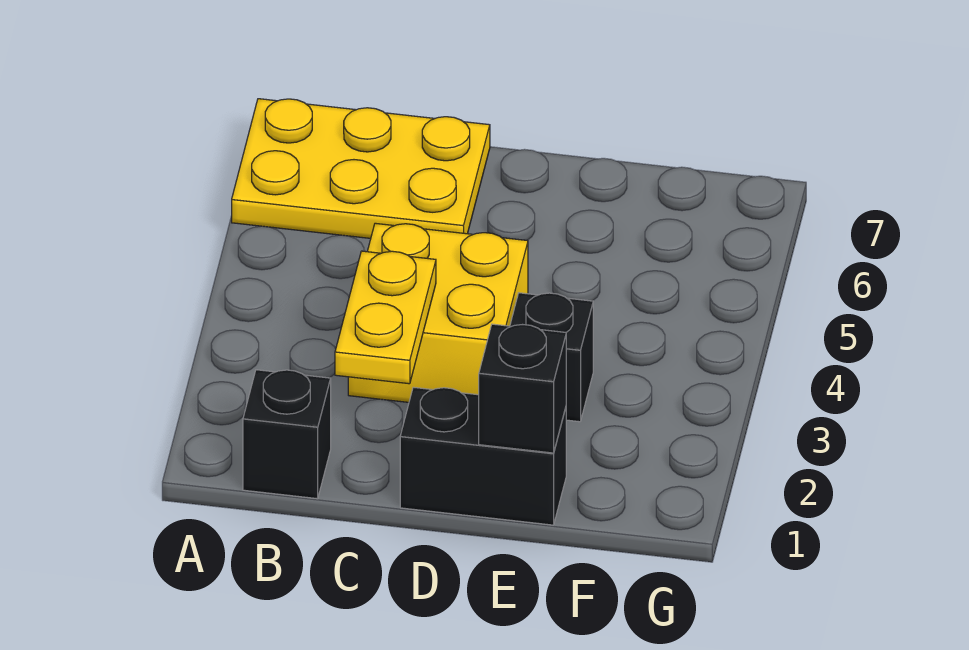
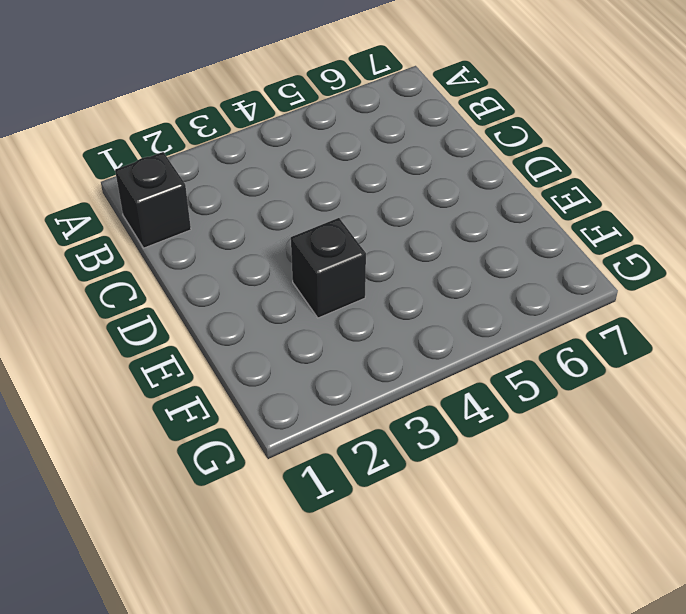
none -> yellow 2x3 plate [232,99,490,238]
none -> yellow 2x2 brick [348,223,528,402]

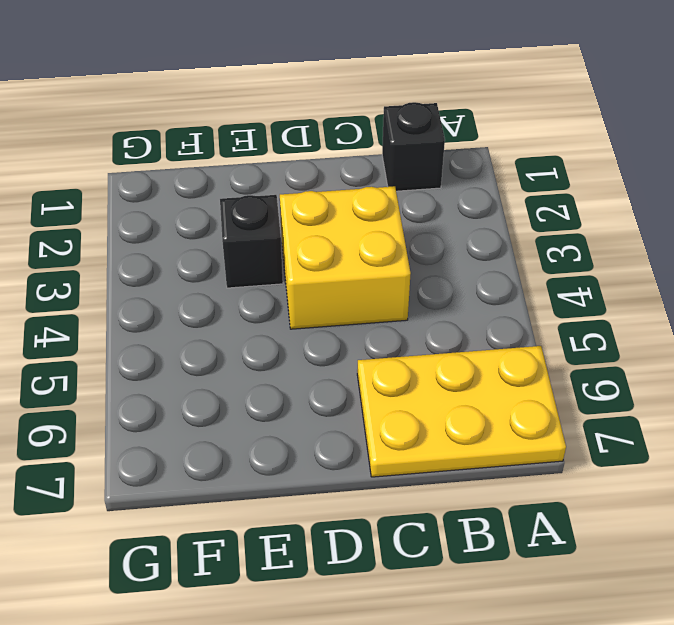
none -> black 1x2 brick [400,387,566,525]
none -> yellow 1x2 plate [335,251,436,384]

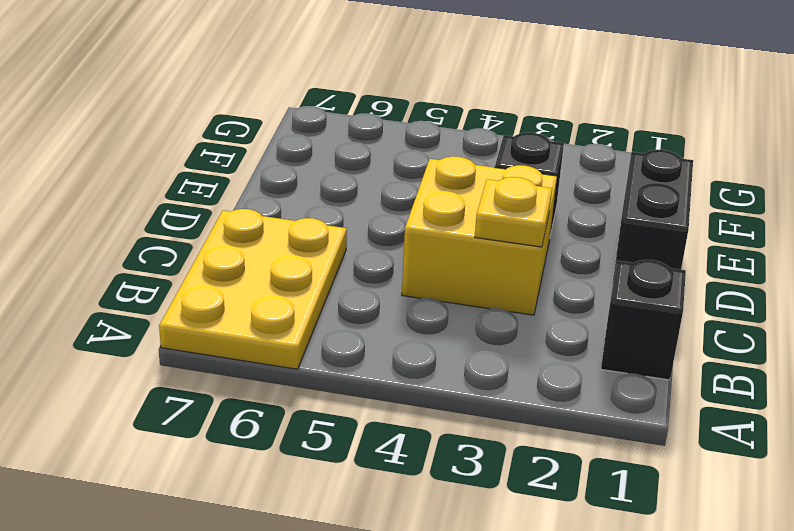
yellow 1x1 plate [475,177,552,247] -> yellow 1x2 plate [335,251,436,384]
none -> black 1x1 brick [479,324,566,453]

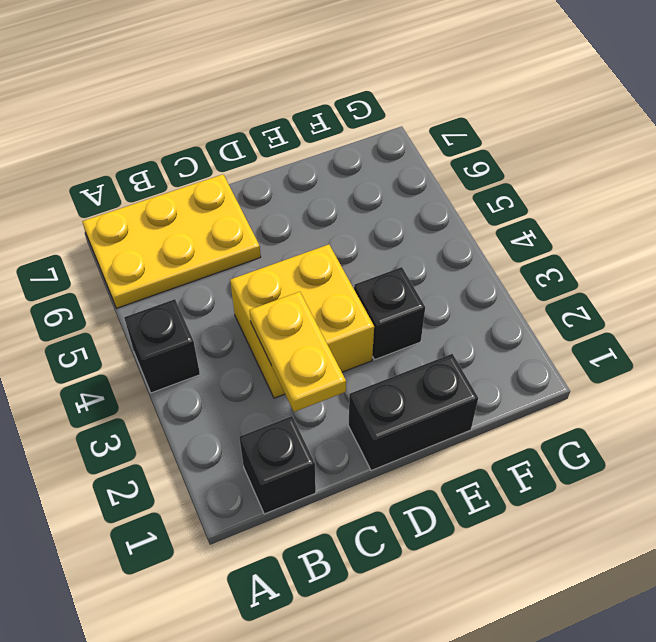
black 1x1 brick [124,299,200,393] -> black 1x1 brick moved to [479,324,566,453]

